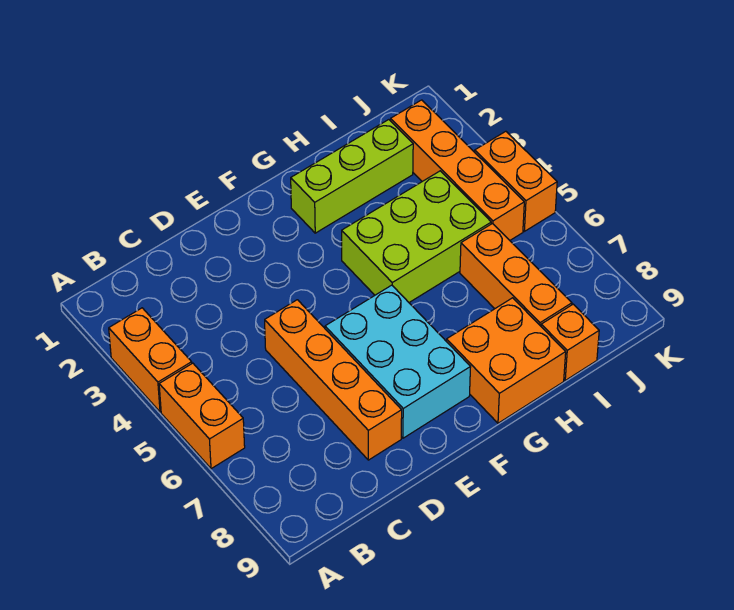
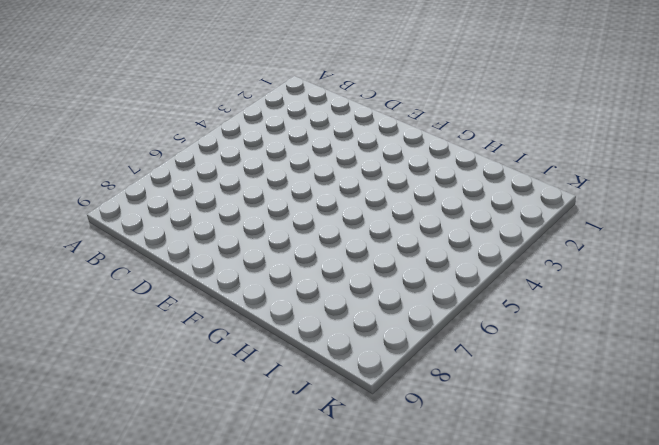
none -> orange 1x2 brick [109,308,192,412]
none -> orange 1x2 brick [159,363,245,469]

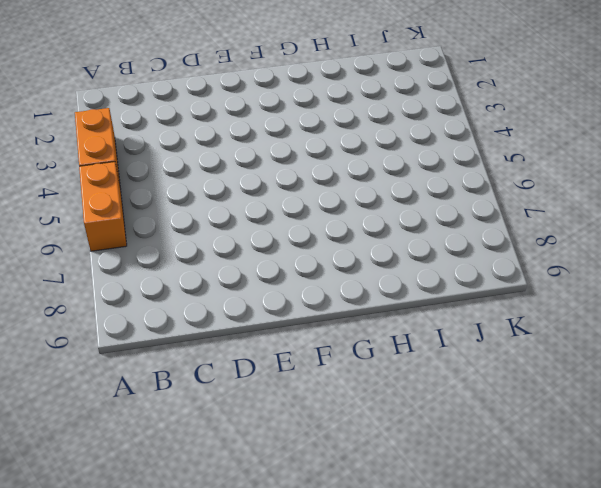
none -> orange 1x4 brick [265,300,402,460]
none -> cyan 2x3 brick [325,285,470,438]

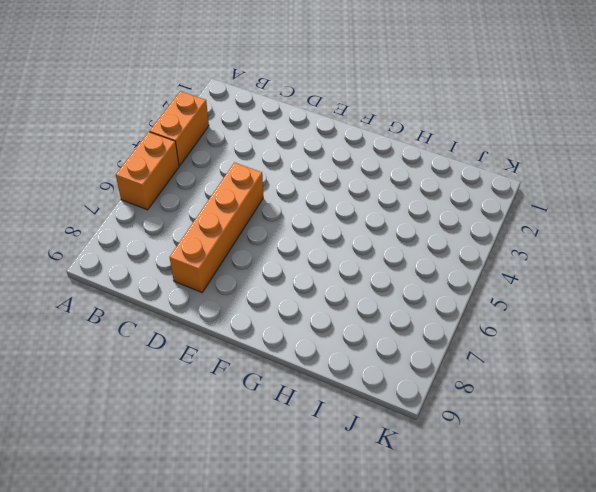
none -> cyan 2x3 brick [325,285,470,438]
none -> lime 1x3 brick [291,120,413,233]

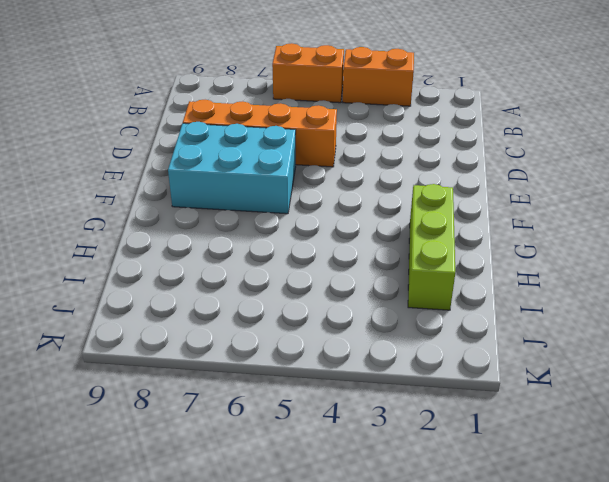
none -> lime 2x3 brick [342,171,491,302]
none -> orange 2x2 brick [446,298,566,423]

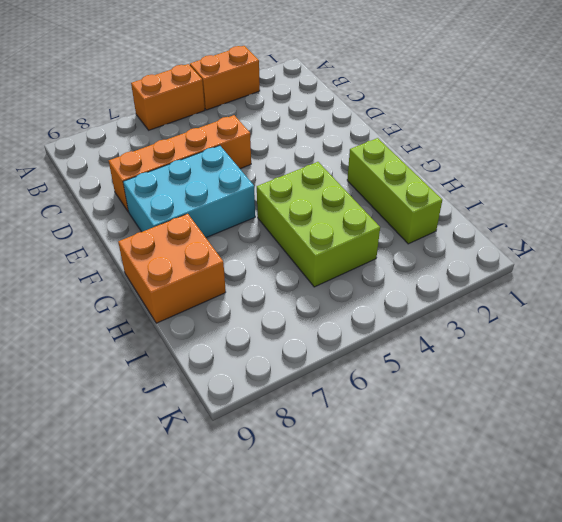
none -> orange 1x3 brick [460,224,572,326]
none -> orange 1x1 brick [541,304,599,380]

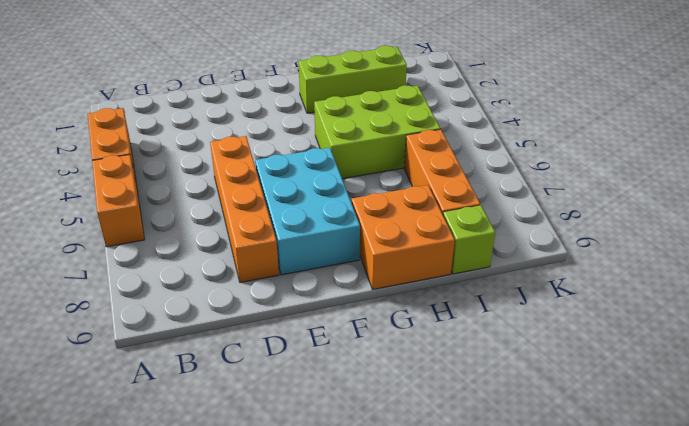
lime 1x1 brick [443,205,495,274] -> orange 1x1 brick [541,304,599,380]
none -> orange 1x4 brick [391,100,524,240]
none -> orange 1x2 brick [475,131,557,231]

